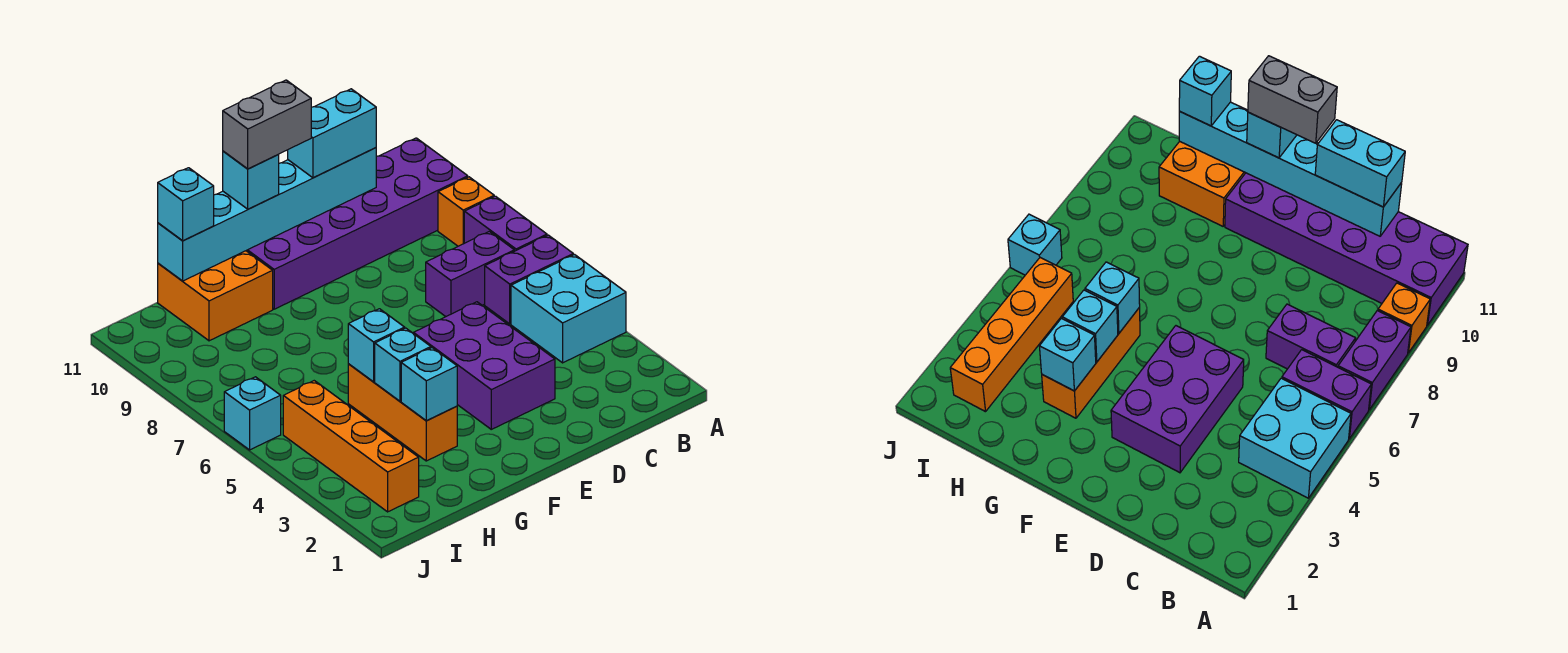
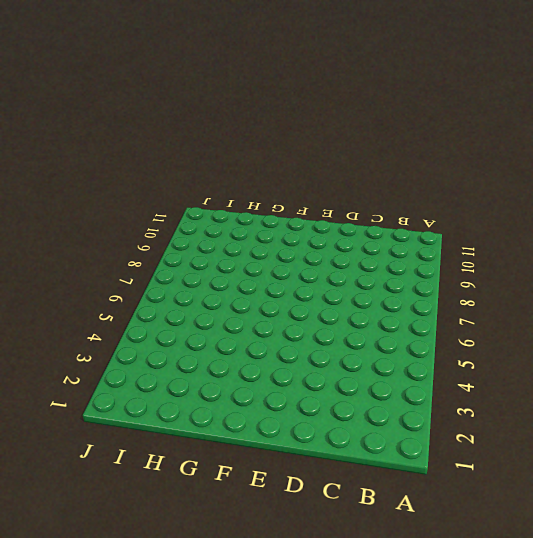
none -> cyan 2x2 brick [511,255,626,363]
none -> purple 1x2 brick [485,235,573,324]
none -> purple 1x2 brick [464,196,547,251]

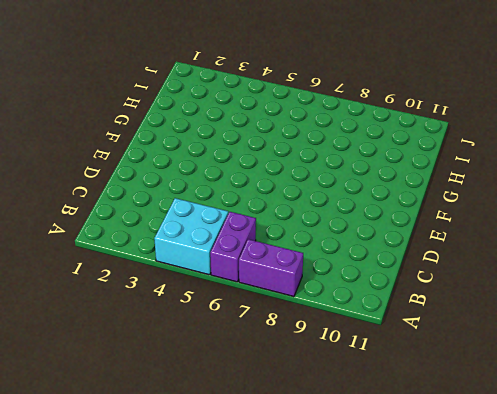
none -> orange 1x1 brick [438,177,494,246]
none -> purple 2x6 brick [246,138,468,309]
none -> purple 1x2 brick [426,231,514,317]

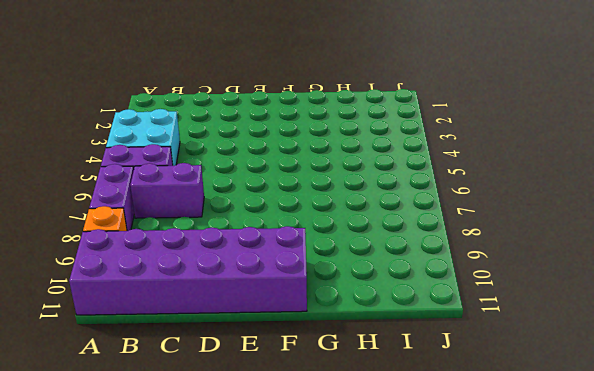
none -> purple 2x3 brick [413,302,555,429]
none -> orange 1x3 brick [348,364,457,461]
none -> orange 2x2 brick [158,251,273,341]

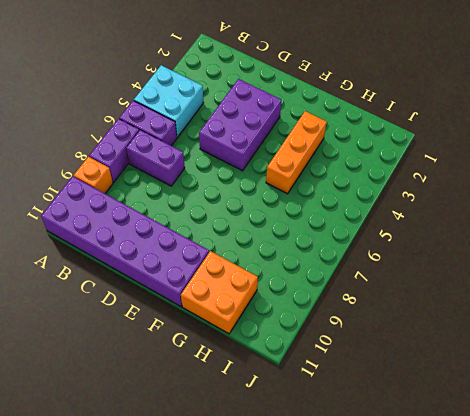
none -> orange 1x4 brick [283,381,419,512]
none -> cyan 1x1 brick [224,377,281,450]
none -> cyan 1x6 brick [158,148,376,281]

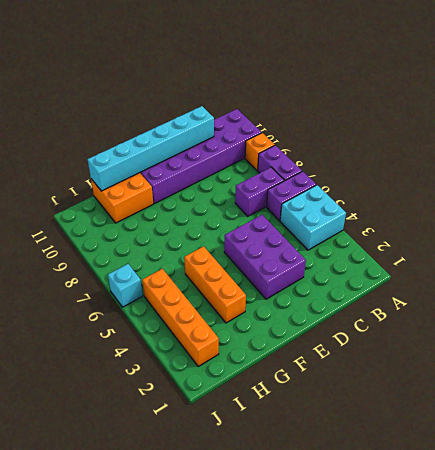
none -> cyan 1x1 brick [401,348,457,421]
none -> cyan 1x1 brick [375,328,431,401]
none -> cyan 1x1 brick [348,309,405,382]

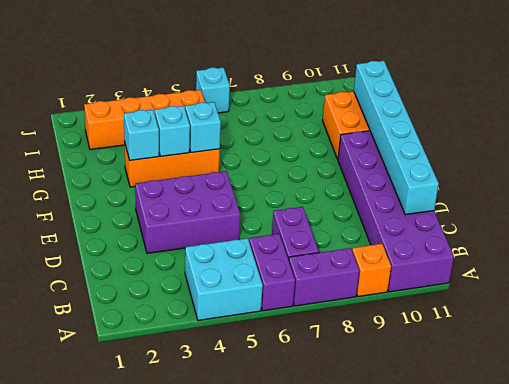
none -> cyan 1x2 brick [288,89,376,178]
none -> cyan 1x1 brick [223,151,279,209]
none -> cyan 1x1 brick [158,168,214,241]

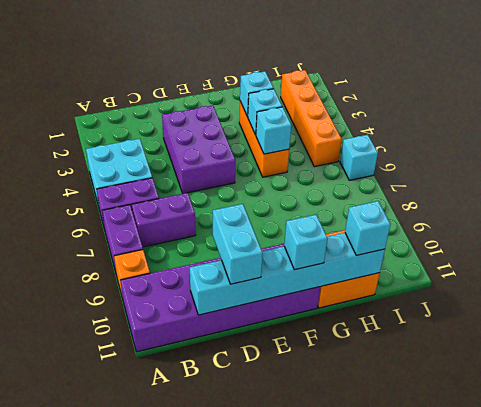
cyan 1x2 brick [213,204,263,284] -> cyan 1x2 brick turned to [288,89,376,178]
none -> grey 1x2 brick [223,80,311,169]

